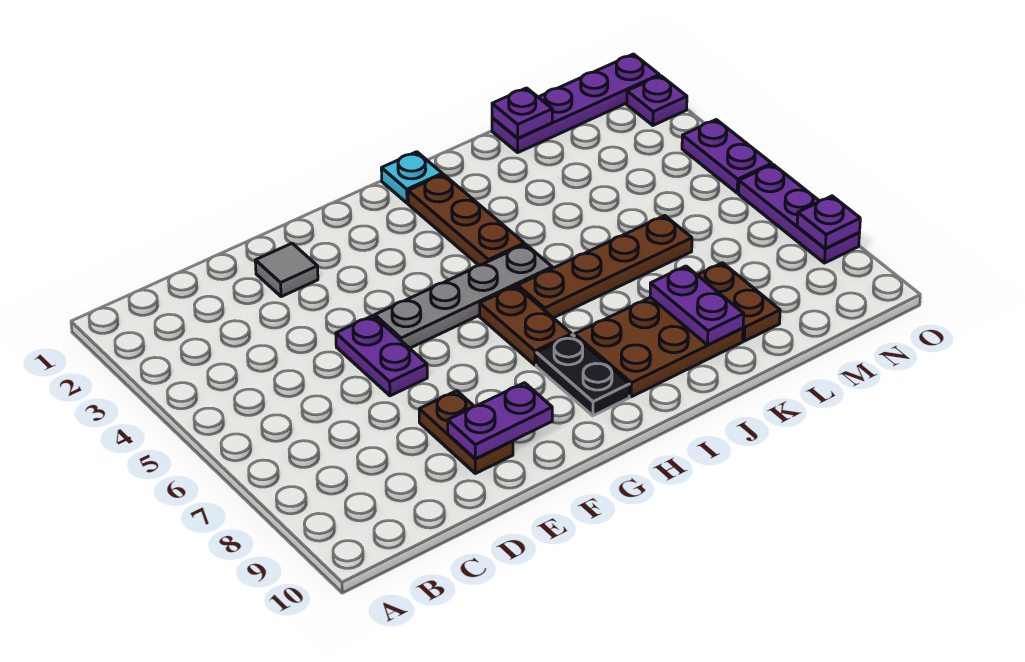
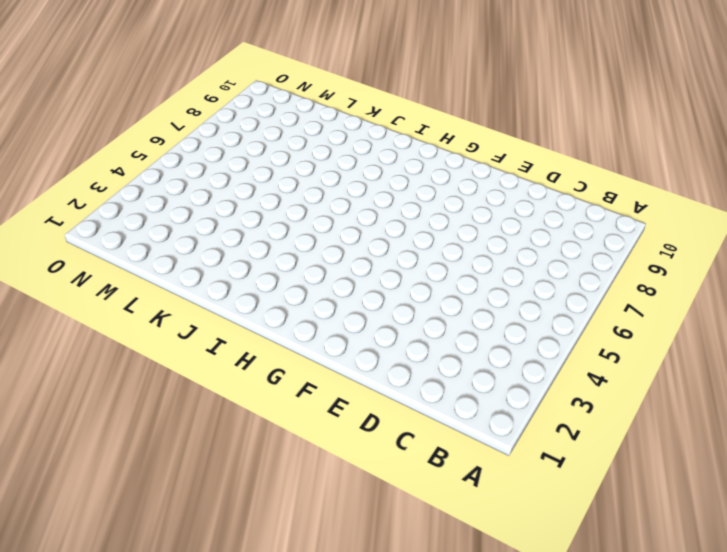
none -> grey 1x1 tile [255,243,318,297]
none -> purple 1x2 plate [336,316,427,396]
none -> brown 1x2 plate [419,391,513,474]

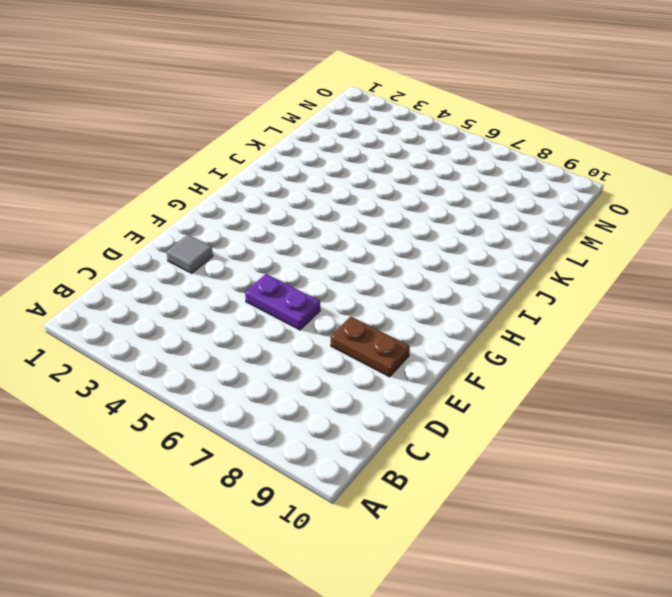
none -> grey 1x4 plate [375,244,552,348]
none -> brown 1x2 plate [480,286,571,365]
none -> black 1x2 plate [536,335,630,416]

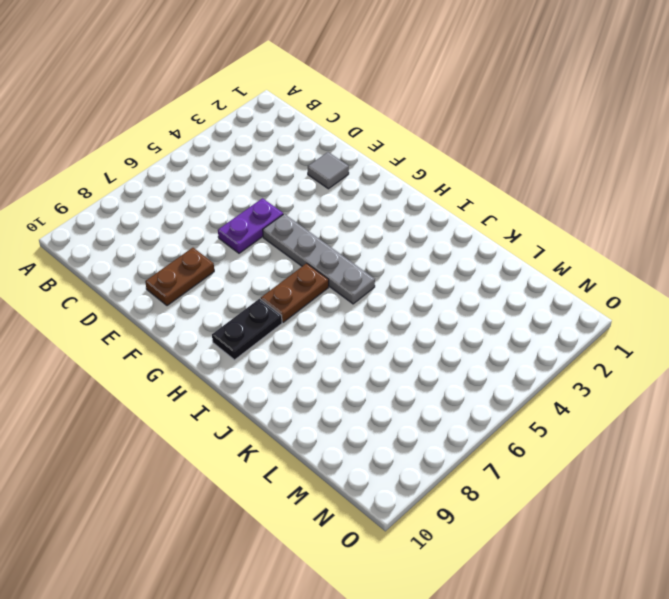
none -> cyan 1x1 plate [381,152,442,203]
none -> brown 1x3 plate [408,174,524,265]
none -> brown 1x4 plate [518,216,692,318]

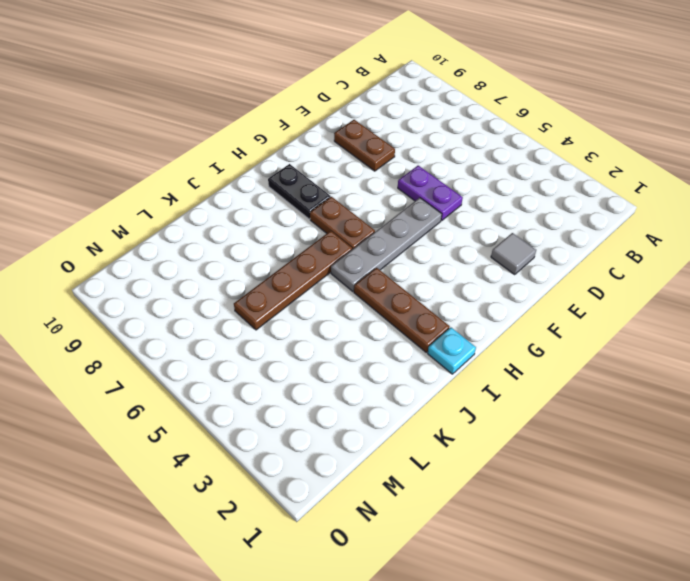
none -> brown 2x3 plate [575,297,743,397]
none -> purple 1x4 plate [492,54,659,152]
none -> brown 1x2 plate [698,263,780,341]

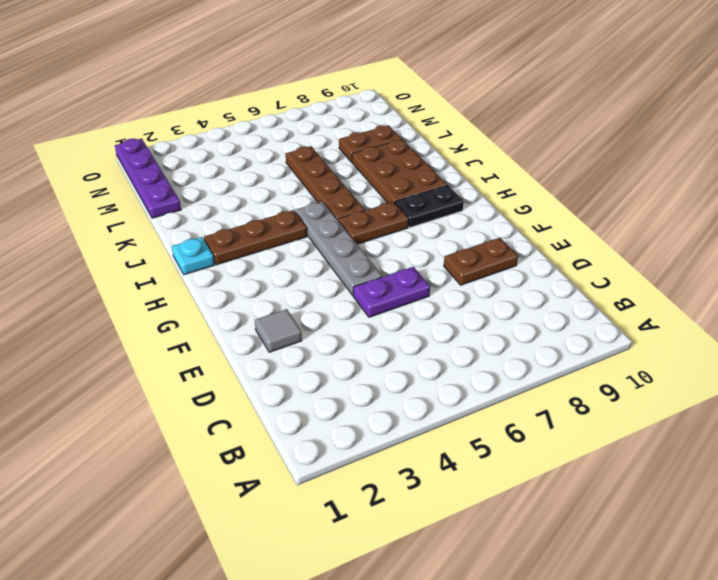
none -> purple 1x1 plate [627,76,687,125]
none -> purple 1x2 plate [682,120,772,193]
none -> purple 1x3 plate [739,165,859,263]

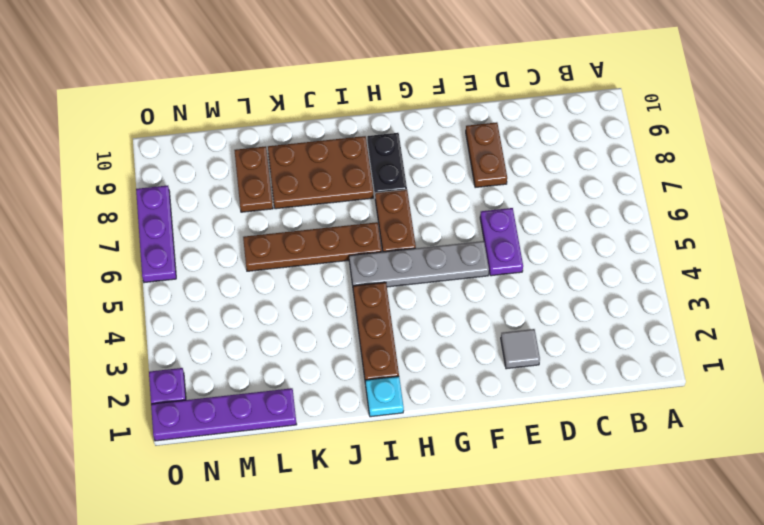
none -> purple 1x2 plate [682,120,772,193]
none -> purple 1x2 plate [448,383,552,459]
none -> purple 1x2 plate [650,266,744,345]

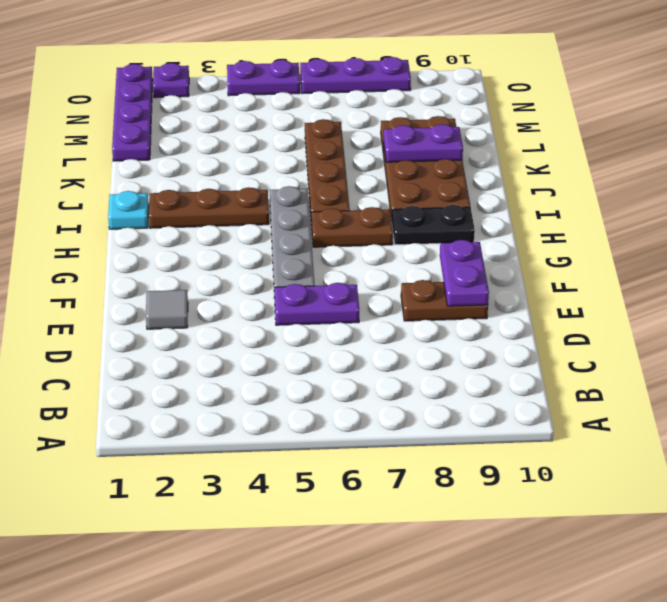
none -> purple 1x1 plate [492,88,552,138]
none -> purple 1x1 plate [797,196,860,249]

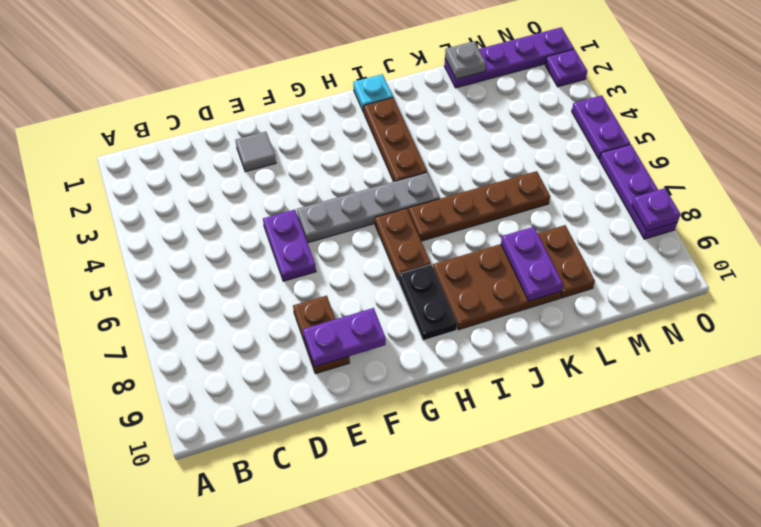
grey 1x1 plate [445,41,486,79] -> purple 1x1 plate [492,88,552,138]

